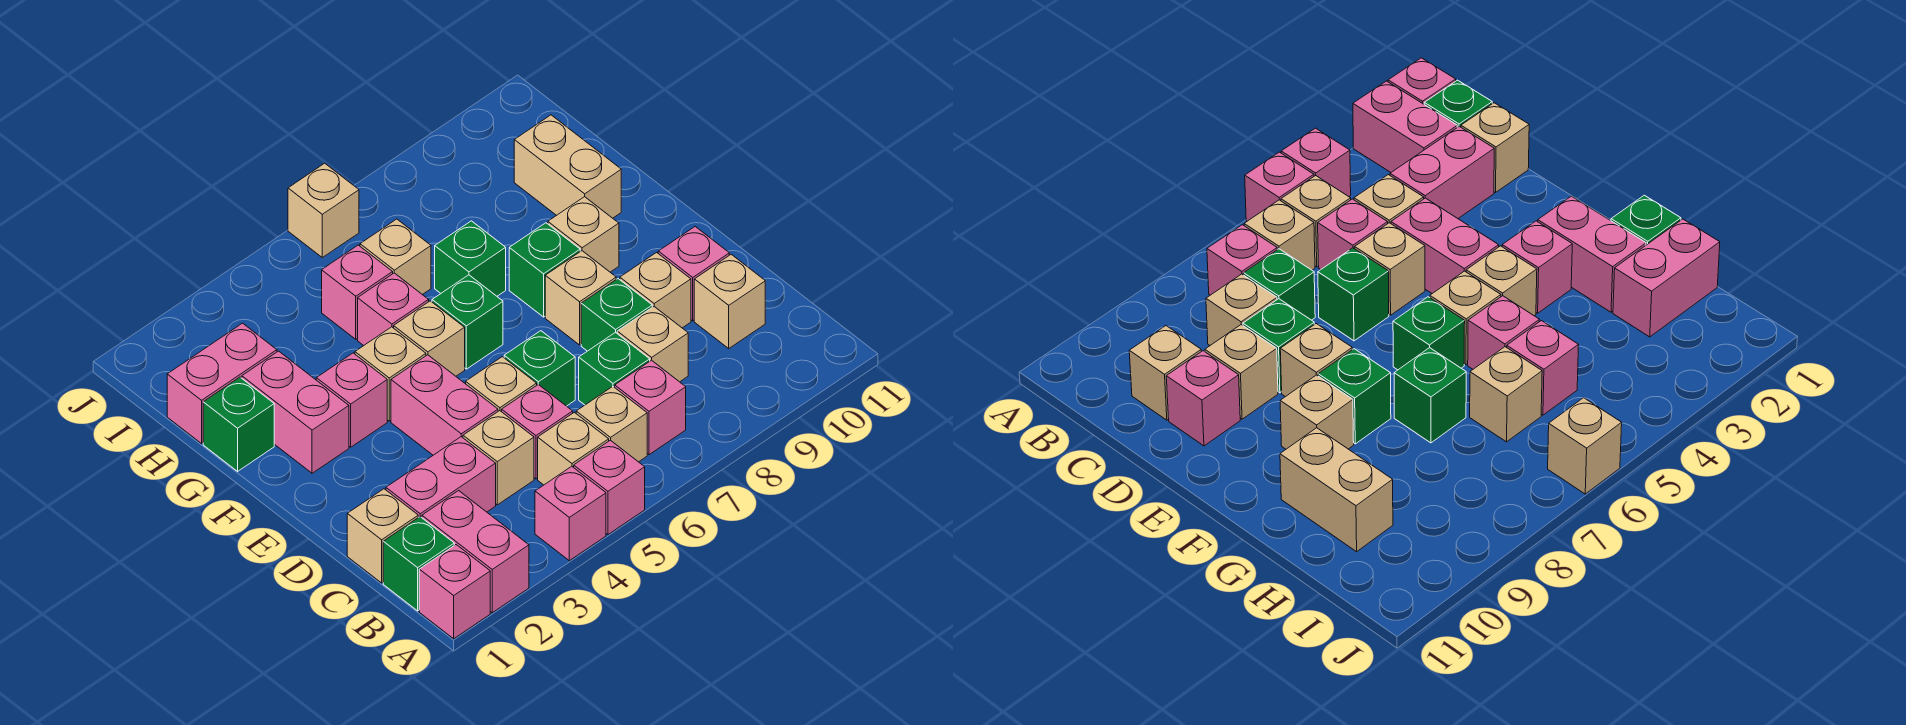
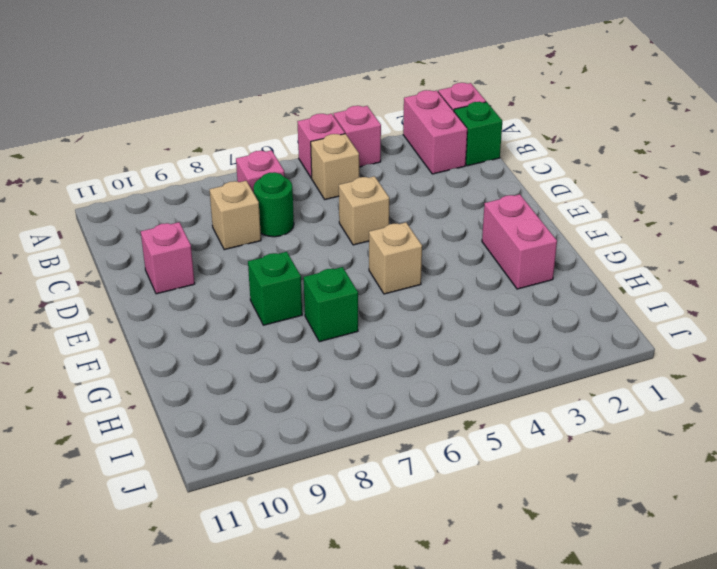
green 1x1 round brick [253,172,294,237] -> green 1x1 brick [579,332,650,405]
none -> tan 1x1 brick [576,387,647,462]
none -> tan 1x1 brick [347,489,418,583]
none -> pink 1x2 brick [386,437,496,518]
none -> tan 1x1 brick [463,411,534,505]

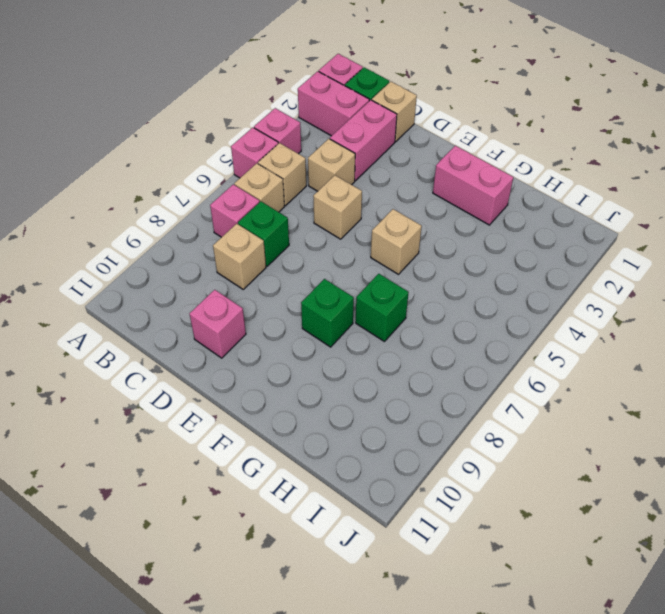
none -> pink 1x1 brick [502,385,573,479]
none -> tan 1x1 brick [694,254,765,348]
none -> pink 1x2 brick [391,355,498,455]
none -> green 1x1 brick [504,331,575,406]

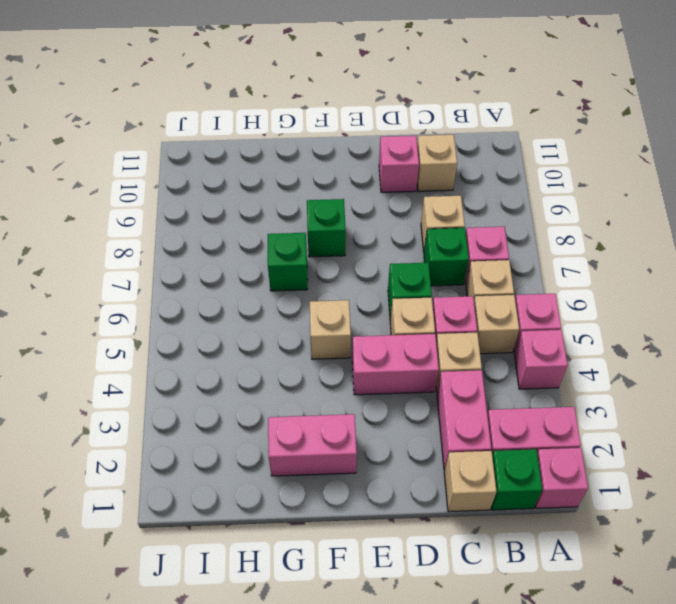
none -> green 1x1 brick [581,279,652,351]
none -> tan 1x1 brick [620,253,691,328]
none -> tan 1x1 brick [545,251,616,345]
none -> pink 1x1 brick [316,353,387,447]

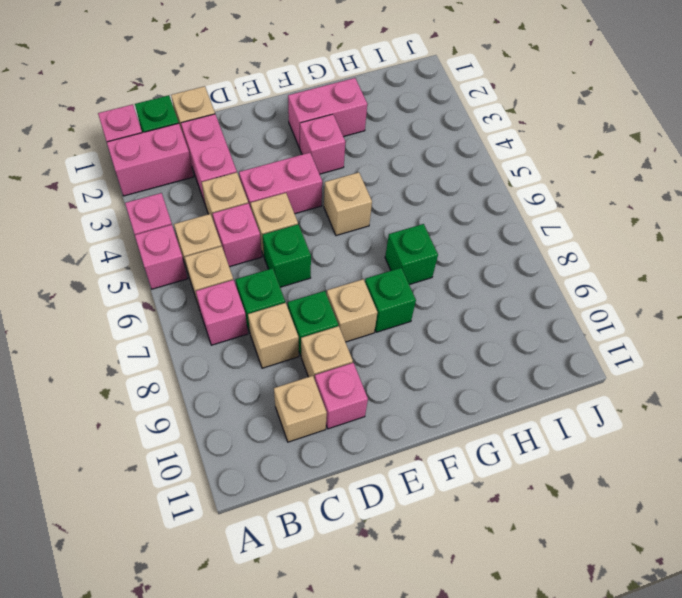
none -> tan 1x1 brick [355,327,426,421]
none -> green 1x1 brick [432,275,503,369]
none -> tan 1x1 brick [548,197,619,272]
none -> green 1x1 brick [203,377,274,471]

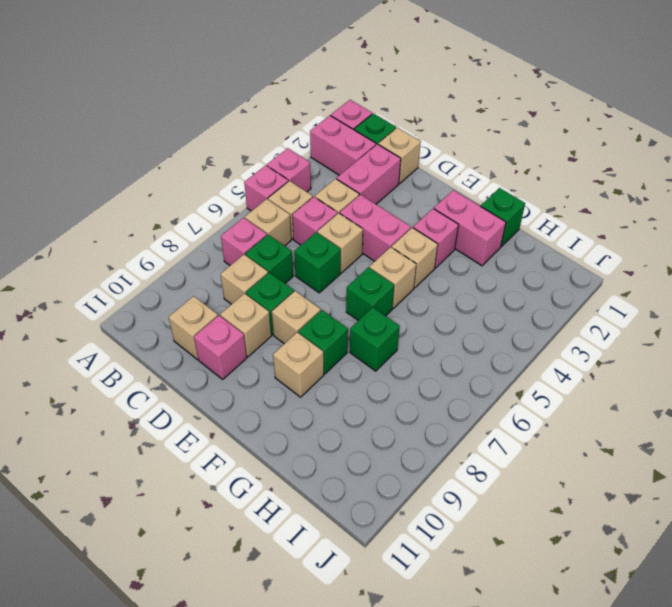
none -> pink 1x1 brick [358,273,429,346]
none -> tan 1x2 brick [514,115,621,218]
none -> pink 1x2 brick [167,323,277,443]
none -> pink 1x1 brick [322,245,393,339]

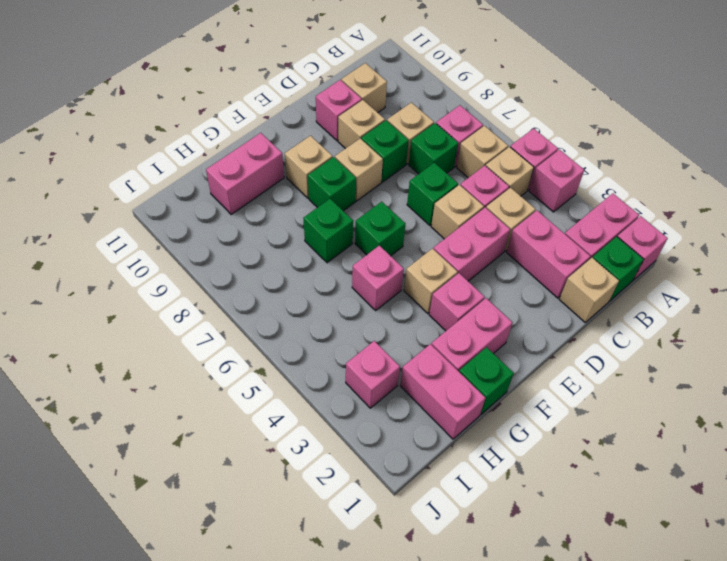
pink 1x2 brick [206,133,284,214] -> tan 1x2 brick [514,115,621,218]
pink 1x1 brick [346,341,400,408] -> pink 1x1 brick moved to [322,245,393,339]
none -> tan 1x1 brick [394,301,465,376]
none -> tan 1x1 brick [360,219,431,295]
none -> tan 1x1 brick [288,163,359,257]

